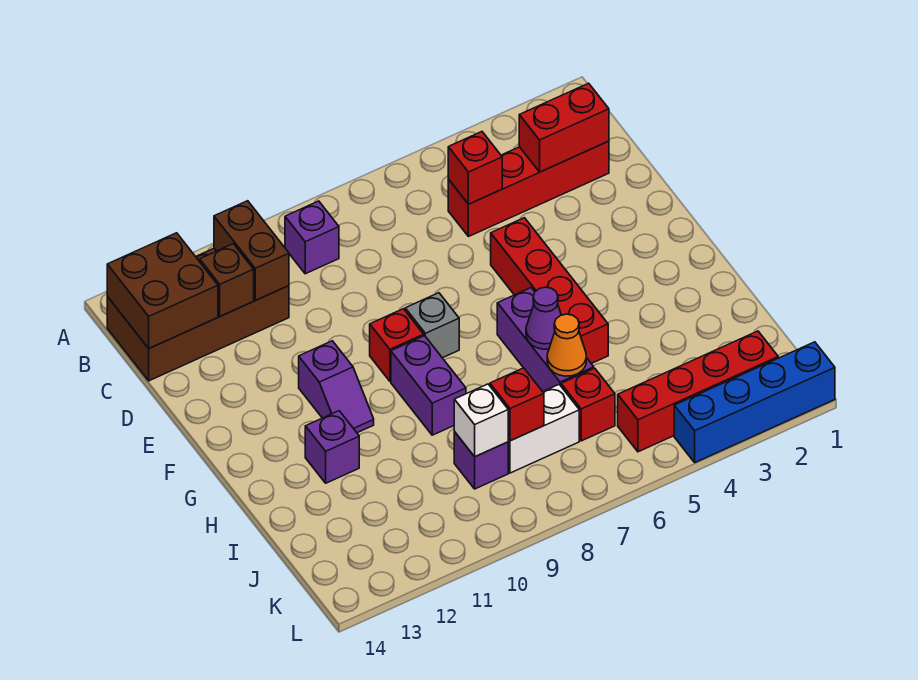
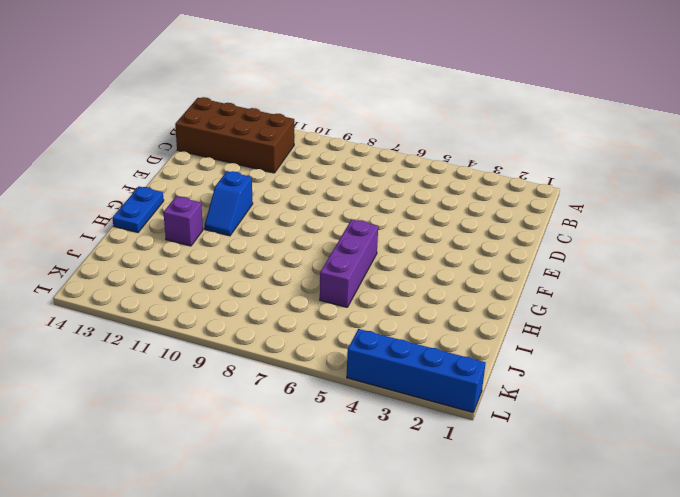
blue 1x2 slope [205,171,253,236] -> purple 1x2 slope [299,341,374,433]
blue 1x2 plate [113,187,164,233] -> none
none -> purple 1x1 brick [285,201,339,274]
none -> red 1x4 brick [448,141,609,237]
none -> red 1x4 brick [491,218,608,364]

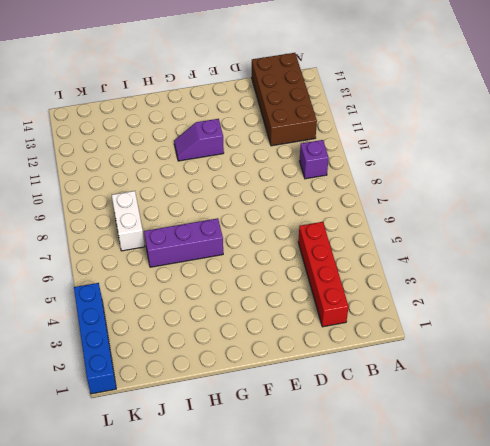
none -> red 1x4 brick [491,218,608,364]
none -> grey 1x1 brick [405,293,459,358]
none -> red 1x1 brick [370,309,424,381]

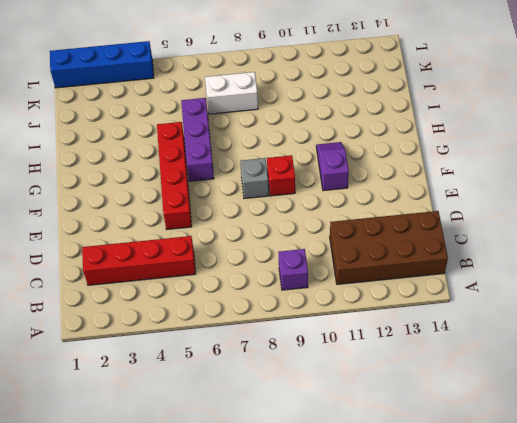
none -> purple 1x2 brick [391,336,466,435]
none -> purple 1x1 brick [305,411,359,483]
none -> red 1x1 brick [561,368,615,441]

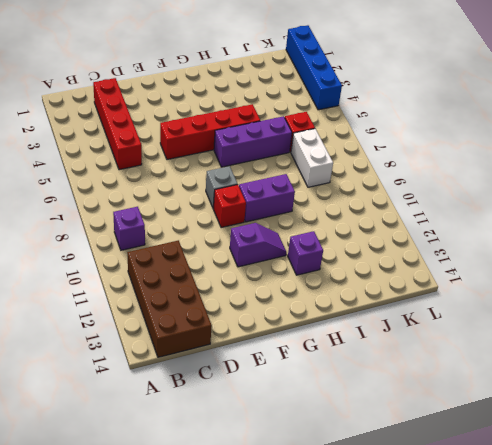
none -> purple 1x1 brick [454,432,508,489]
none -> red 1x4 brick [618,331,778,452]
none -> brown 1x2 brick [214,201,289,300]

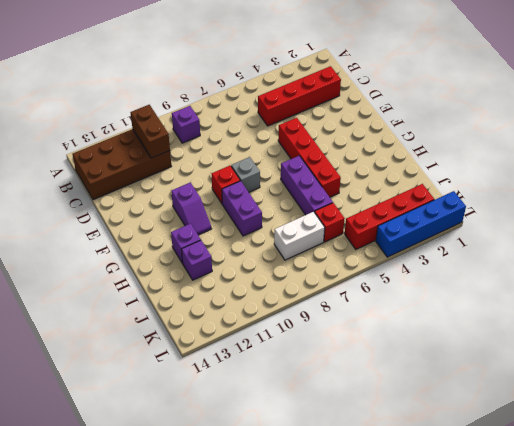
purple 1x1 brick [181,240,212,280] -> purple 1x1 brick moved to [454,432,508,489]
none -> brown 2x2 brick [107,233,218,348]
none -> red 1x2 brick [519,83,609,172]
none -> red 1x1 brick [448,132,502,204]

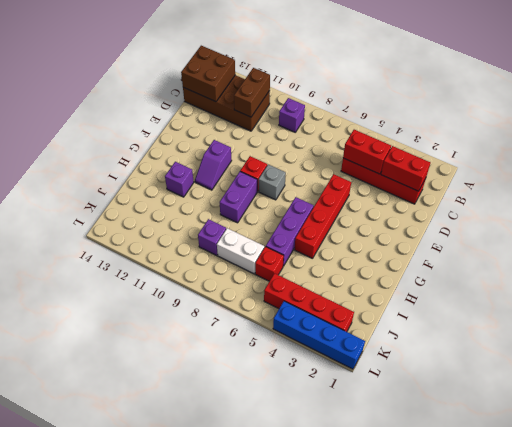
red 1x2 brick [343,130,391,174] -> red 1x1 brick [448,132,502,204]
none -> brown 1x1 brick [200,244,254,316]
none -> purple 1x1 cone [526,287,561,349]
none -> orange 1x1 cone [547,314,586,376]

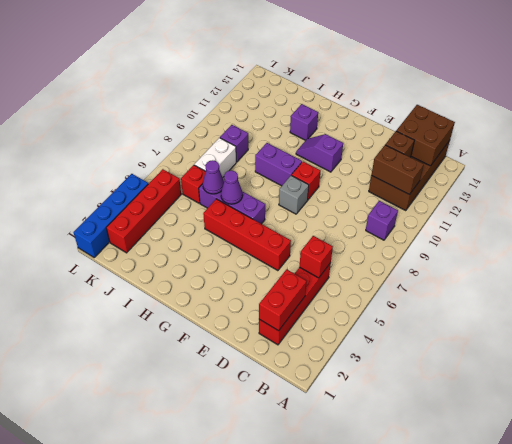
purple 1x1 cone [203,160,224,194] -> orange 1x1 cone [547,314,586,376]
none -> red 1x1 brick [490,368,544,441]
none -> white 1x1 brick [454,384,508,457]

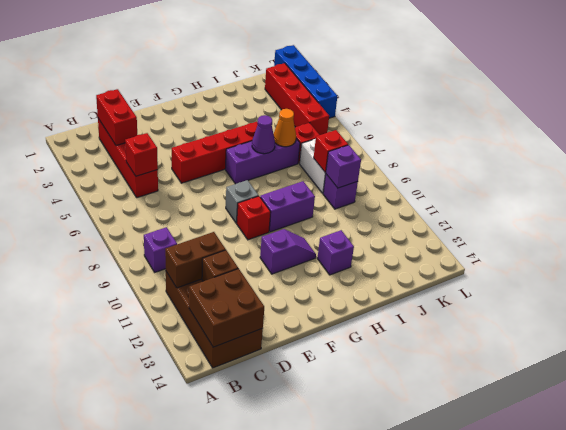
purple 1x1 brick [326,145,361,188] -> white 1x1 brick [454,384,508,457]

